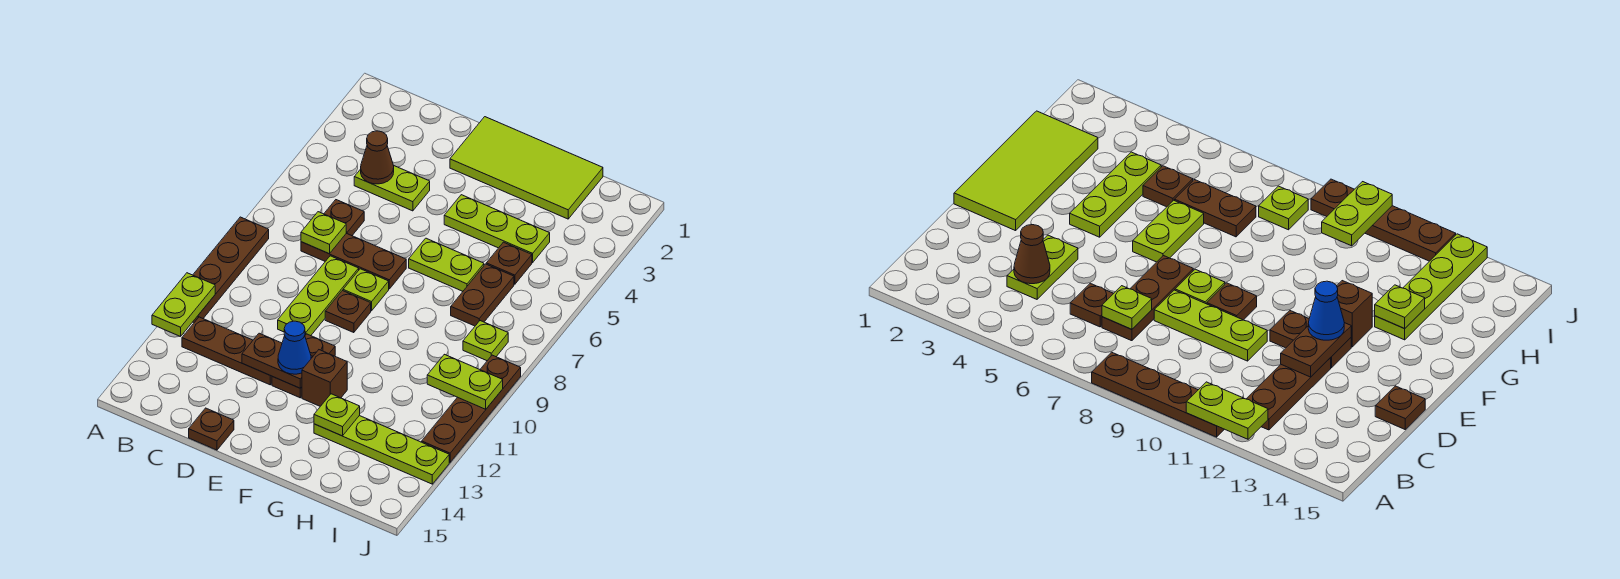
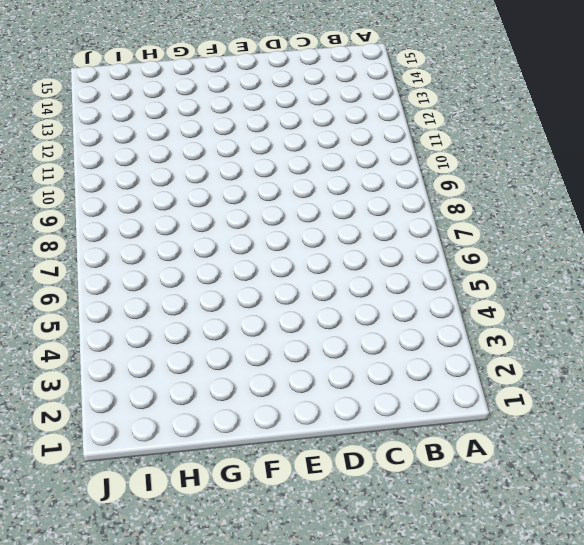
none -> brown 1x4 plate [193,217,269,322]
none -> brown 1x3 plate [182,317,272,385]
none -> lime 1x2 plate [354,166,430,211]

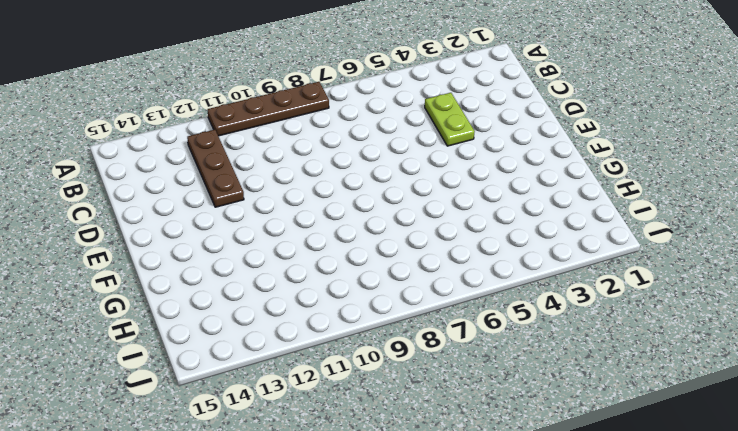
none -> brown 1x1 plate [324,200,364,236]
none -> brown 1x3 plate [301,233,406,289]
none -> lime 1x3 plate [278,256,359,336]

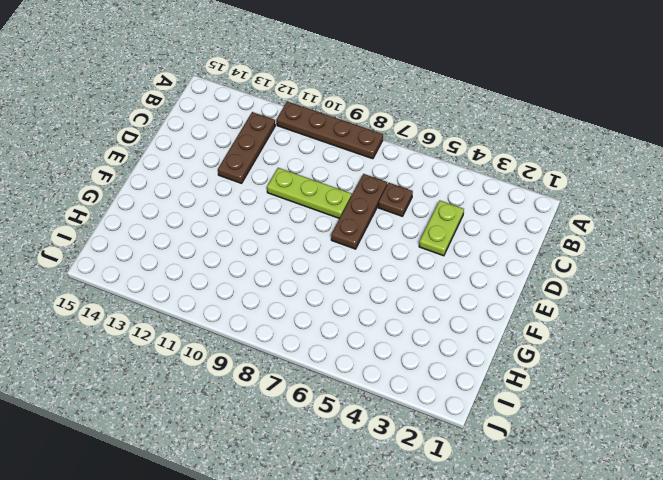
none -> brown 1x1 plate [189,408,234,450]
none -> lime 2x4 tile [450,117,603,219]
none -> lime 1x1 plate [343,269,389,311]

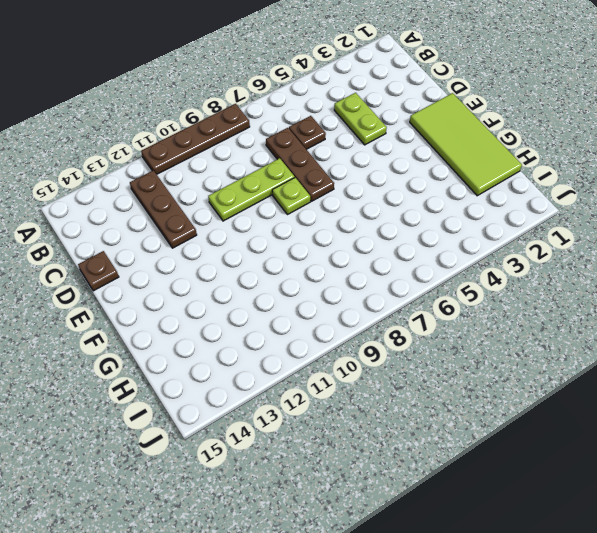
none -> brown 1x1 plate [325,291,371,333]
none -> brown 1x2 plate [272,334,335,398]
none -> lime 1x3 plate [444,195,550,263]

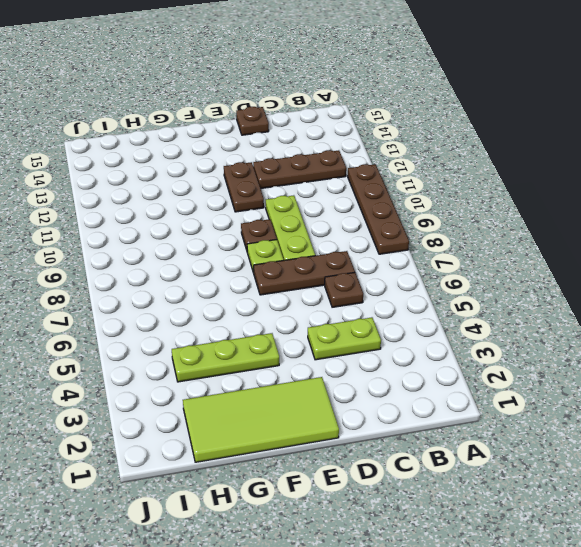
none -> lime 1x2 plate [409,238,484,291]
none -> brown 1x1 brick [302,350,347,406]
none -> lime 1x4 plate [314,416,449,484]

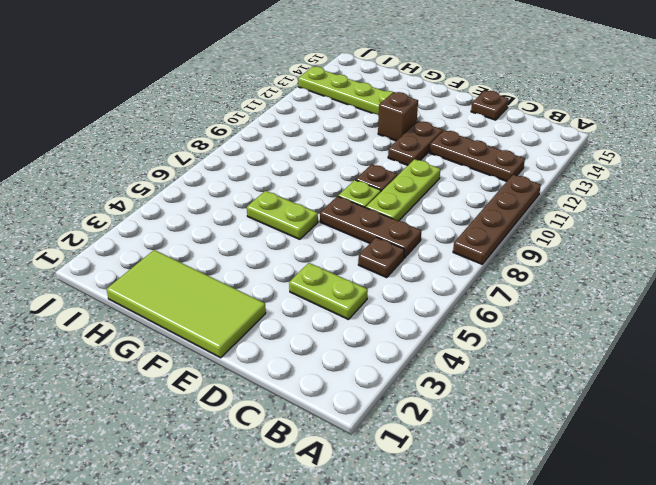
none -> lime 1x3 plate [444,195,550,263]
none -> brown 1x1 plate [486,242,532,284]
none -> brown 1x2 plate [451,264,514,326]

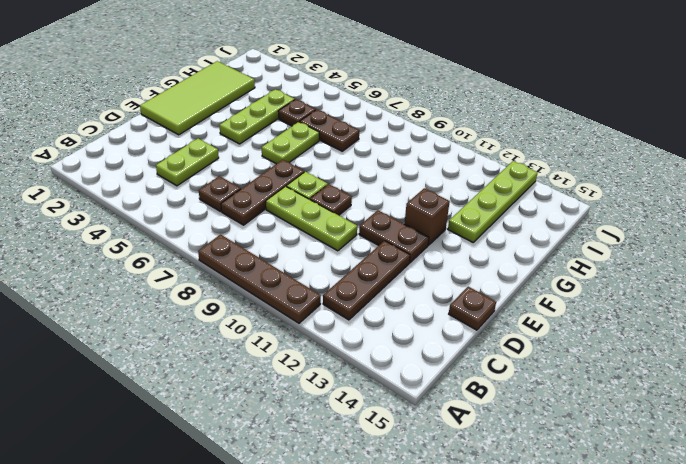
none -> lime 1x1 plate [463,321,508,361]
none -> brown 1x4 plate [422,355,521,462]
none -> lime 1x2 plate [152,273,215,337]

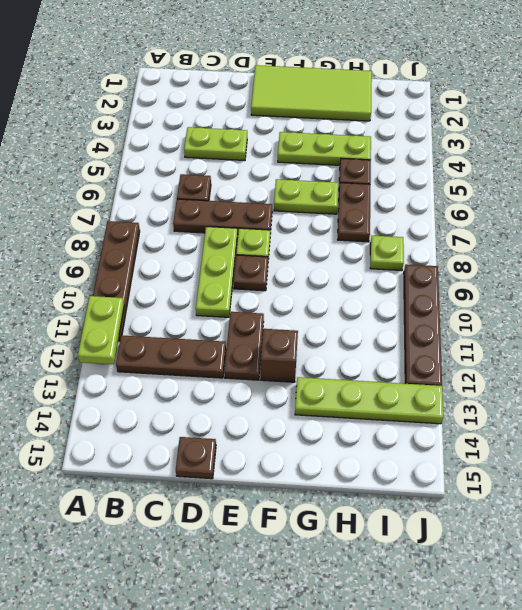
none -> brown 1x1 cone [361,131,394,184]
none -> lime 1x1 plate [301,212,346,254]
none -> brown 1x2 plate [242,333,313,388]

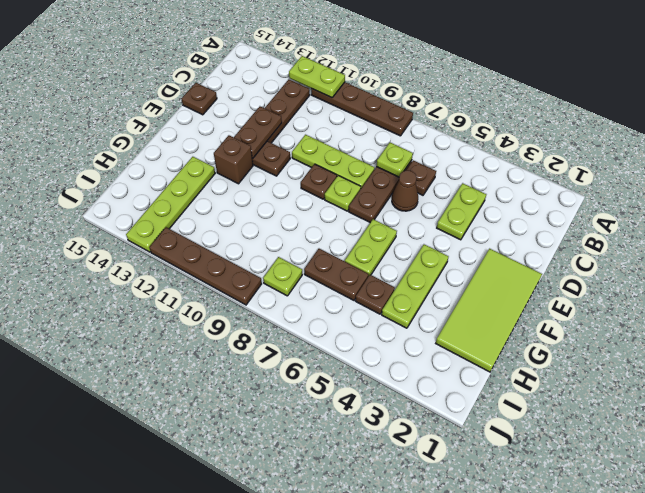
brown 1x1 cone [392,170,418,211] -> brown 1x1 cone moved to [361,131,394,184]
none -> lime 1x1 plate [314,394,360,436]
none -> lime 1x2 plate [427,354,503,409]
none -> blue 1x1 cone [278,321,311,374]

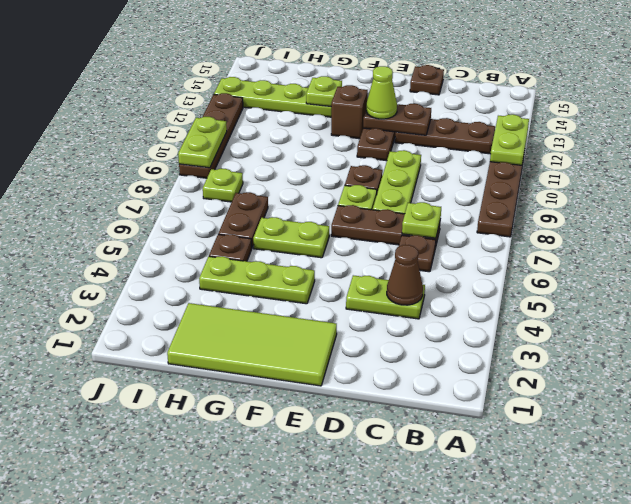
lime 1x1 cone [366,66,397,119] -> blue 1x1 cone [278,321,311,374]
lime 1x2 plate [178,117,227,168] -> lime 1x2 plate turned to [427,354,503,409]

